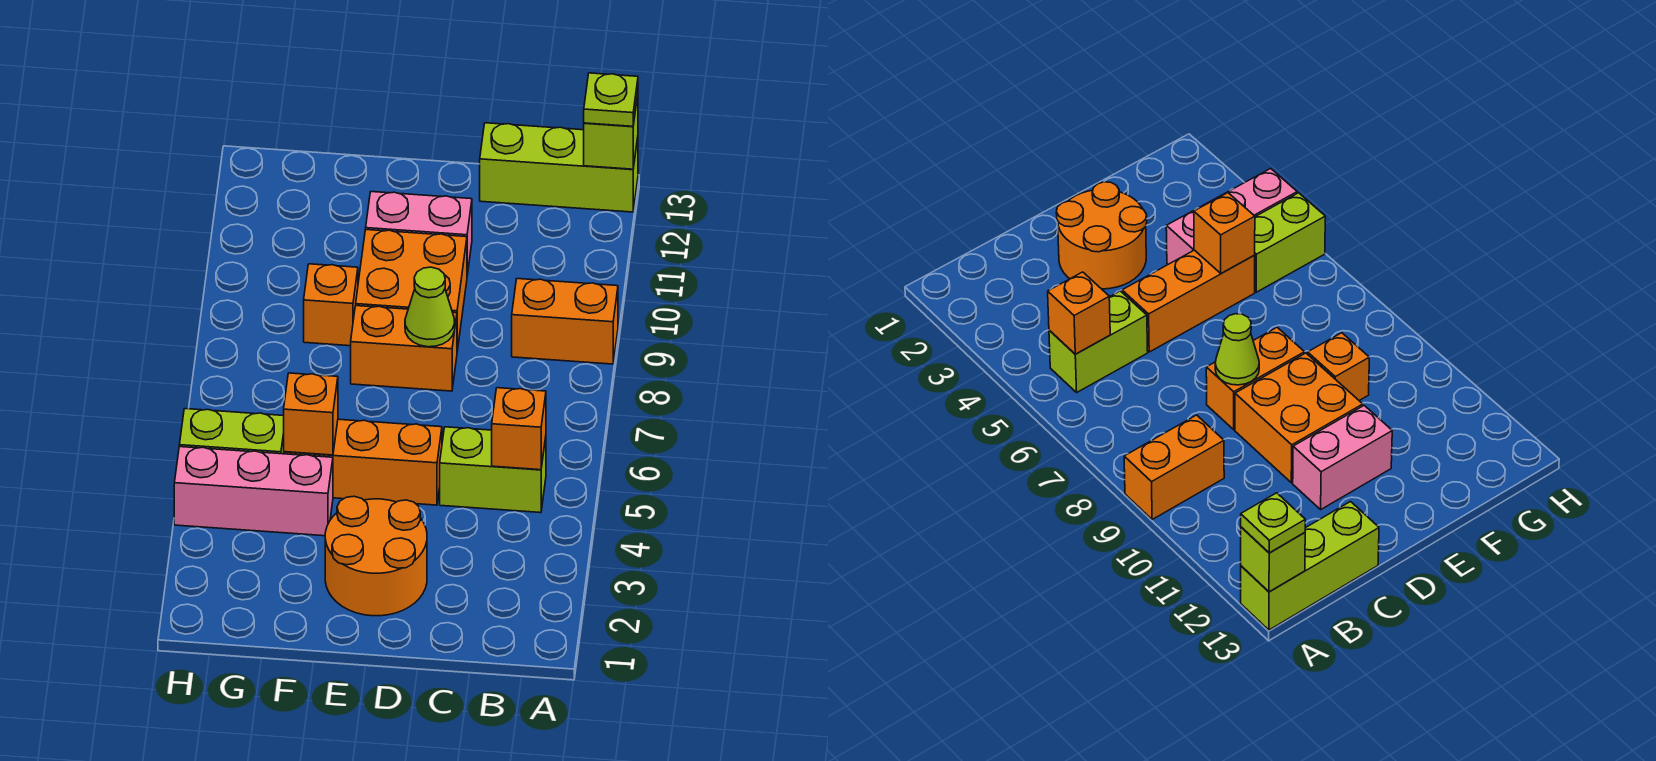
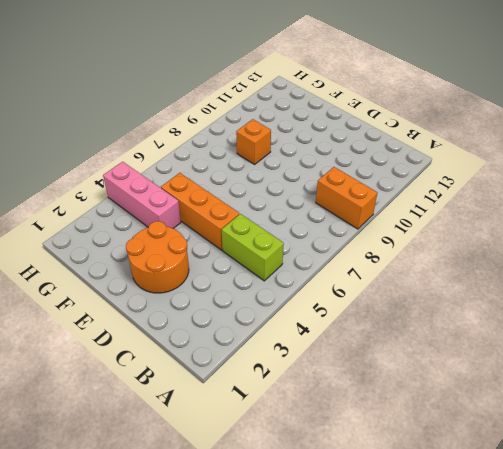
none -> lime 1x3 brick [480,123,638,212]
none -> orange 1x2 brick [351,306,457,391]
none -> orange 2x2 brick [356,230,467,351]

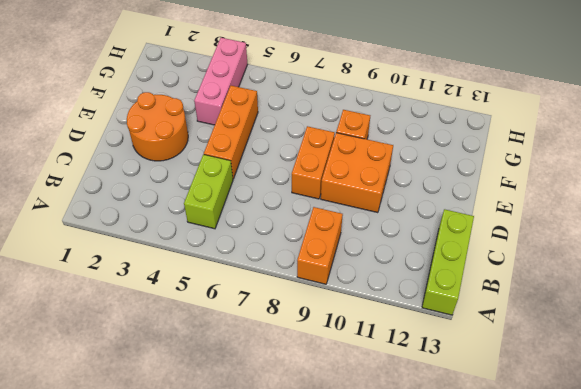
none -> pink 1x2 brick [366,192,472,275]
none -> lime 1x2 brick [179,409,284,454]
none -> lime 1x1 brick [584,95,638,169]

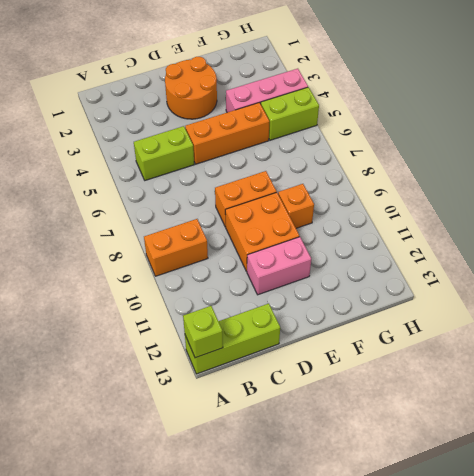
none -> orange 1x1 brick [492,388,546,470]
none -> lime 1x1 cone [405,267,455,347]
none -> orange 1x1 brick [284,373,338,455]

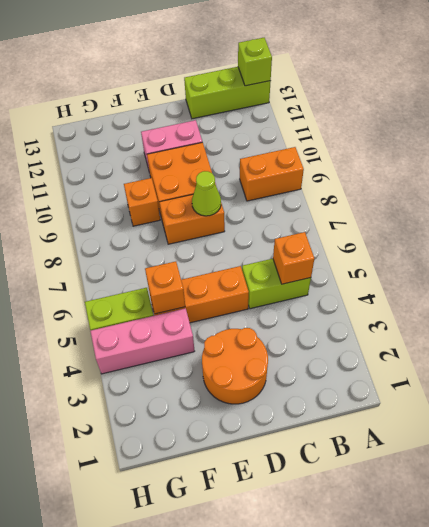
none -> lime 1x1 plate [584,73,638,126]

